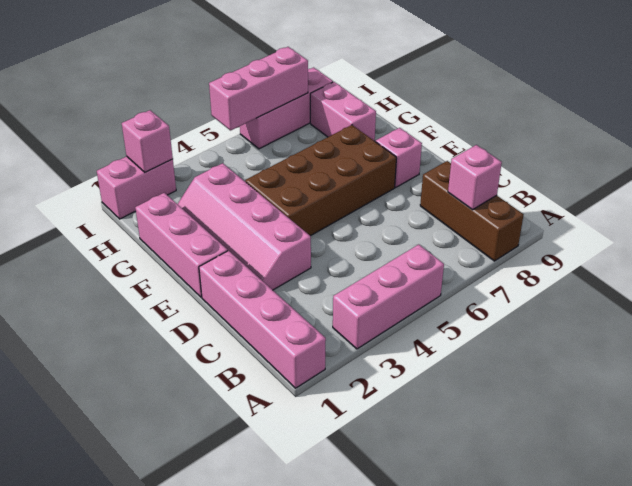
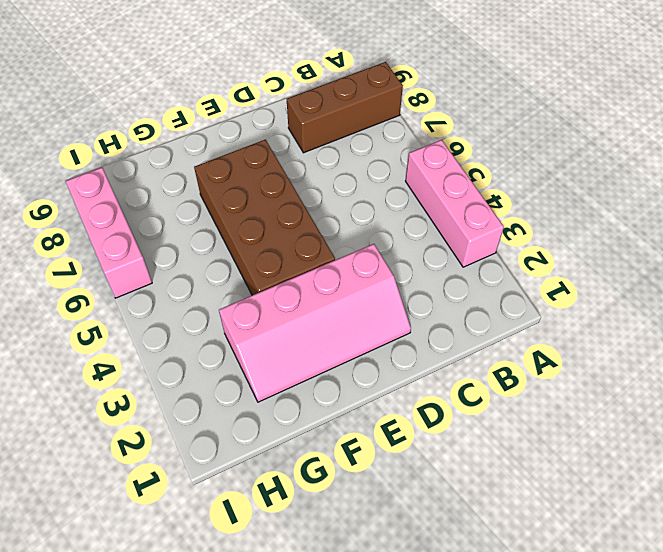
none -> pink 1x4 brick [199,251,326,388]
none -> pink 1x3 brick [135,193,228,297]
none -> pink 1x1 brick [376,128,422,187]

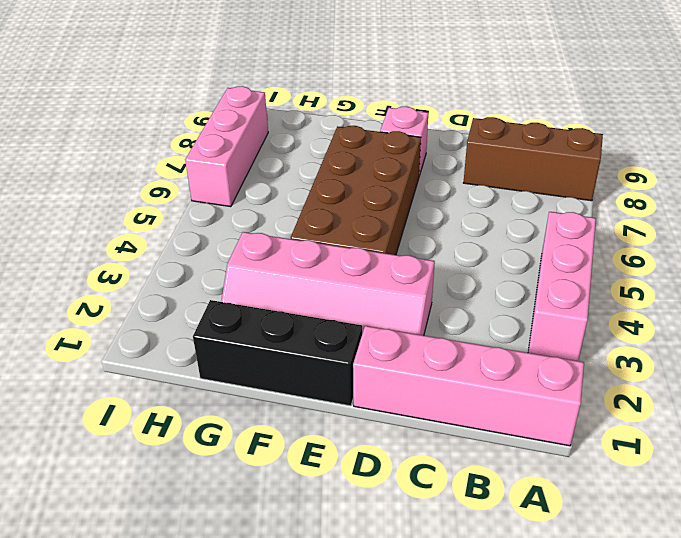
black 1x3 brick [193,300,362,406] -> pink 1x3 brick [135,193,228,297]
none -> pink 1x2 brick [310,82,376,141]
none -> pink 1x2 brick [97,156,176,219]
none -> pink 1x1 brick [448,145,502,210]

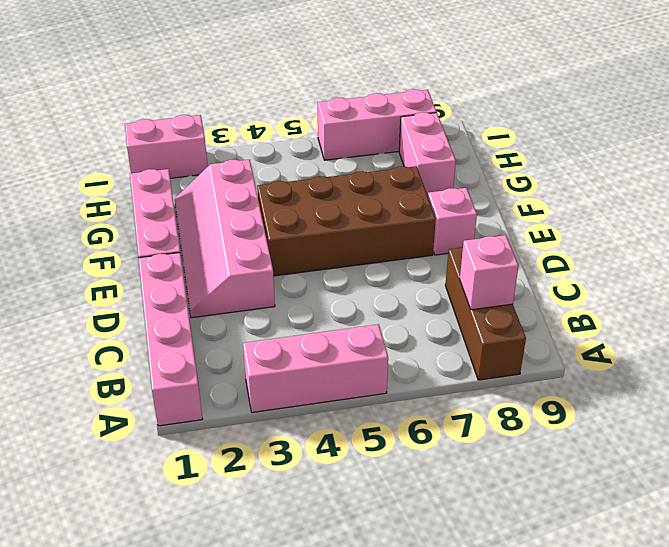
none -> pink 1x1 brick [122,110,173,172]
none -> pink 1x3 brick [209,47,308,131]

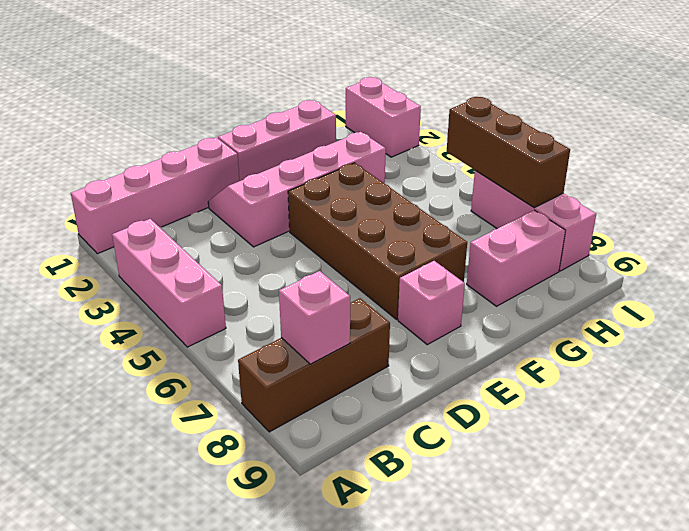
brown 1x3 brick [447,97,570,208] -> pink 1x3 brick [209,47,308,131]
none -> pink 1x1 brick [122,110,173,172]

